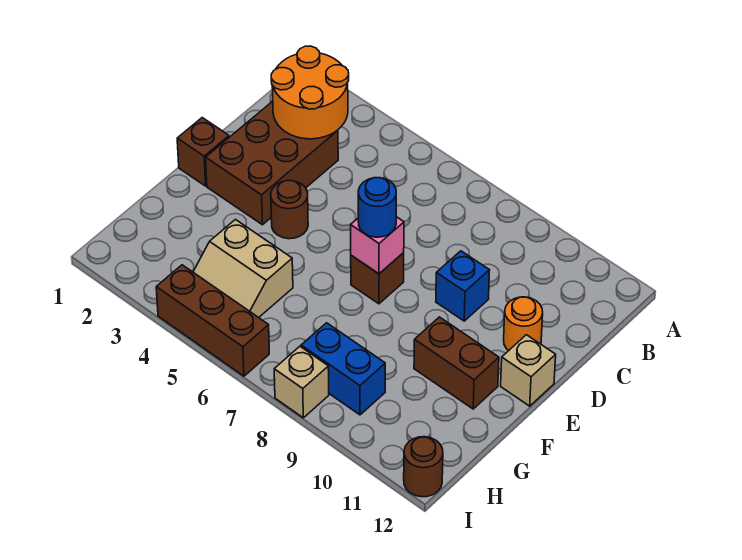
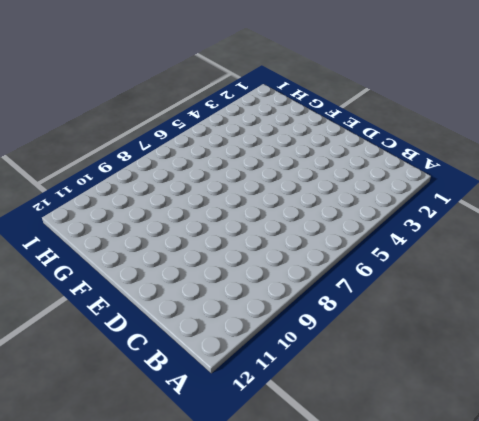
none -> brown 2x3 brick [206,101,338,225]
none -> blue 1x1 brick [436,251,490,321]
none -> orange 1x1 round brick [504,297,543,351]

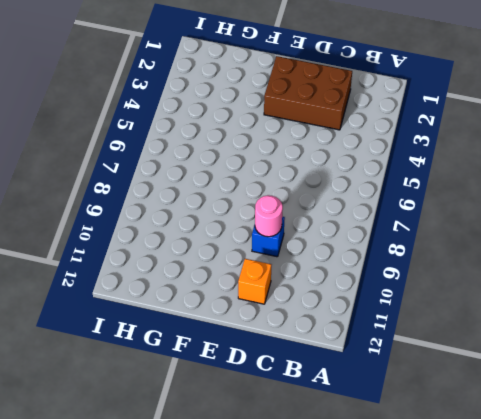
pink 1x1 round brick [255,195,283,237] -> none
orange 1x1 brick [238,259,271,304] -> orange 1x1 round brick [504,297,543,351]
none -> brown 1x1 brick [177,118,229,186]
none -> brown 1x1 round brick [271,181,308,239]
none -> brown 1x1 brick [351,253,404,304]

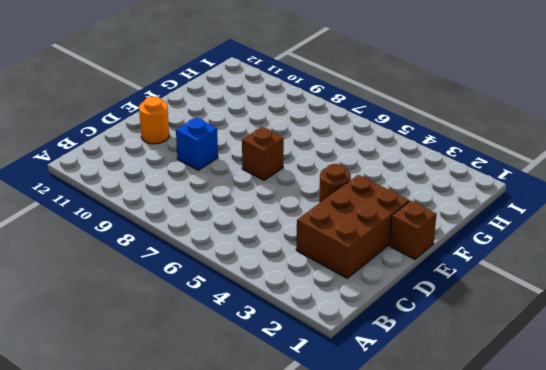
none -> tan 1x1 brick [501,335,556,406]
none -> brown 1x2 brick [414,317,499,409]
none -> tan 2x2 slope [193,220,293,318]

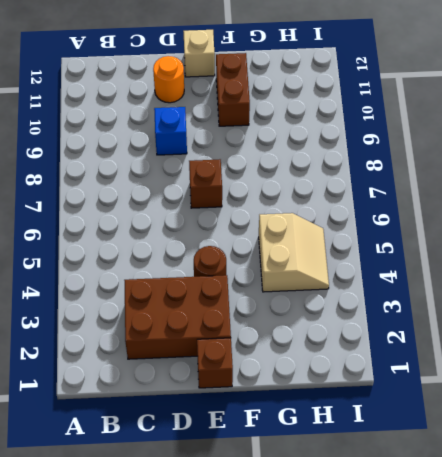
none -> blue 1x2 brick [301,323,385,415]
none -> brown 1x3 brick [156,265,269,376]
none -> tan 1x1 brick [274,346,329,418]

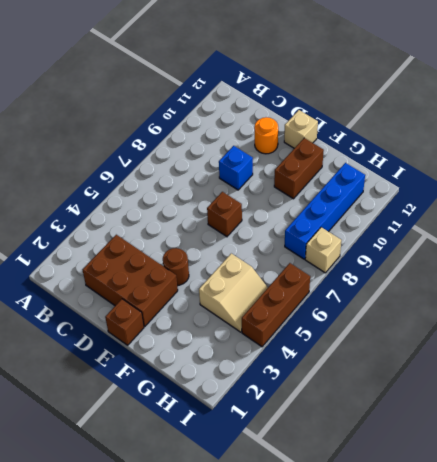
blue 1x4 brick [285,163,365,259] -> blue 1x2 brick [301,323,385,415]
none -> brown 1x1 round brick [404,437,443,497]
none -> orange 2x2 round brick [271,46,349,139]
none -> pink 1x1 brick [351,217,404,274]

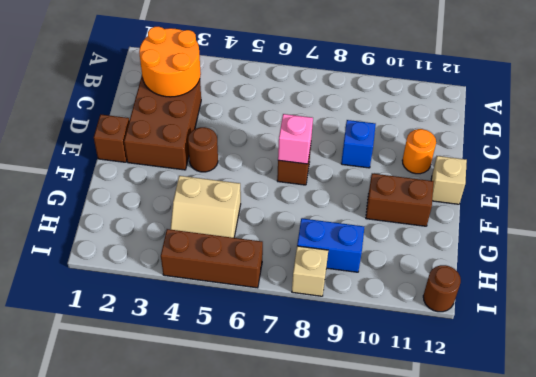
none -> blue 1x1 round brick [358,178,396,237]

